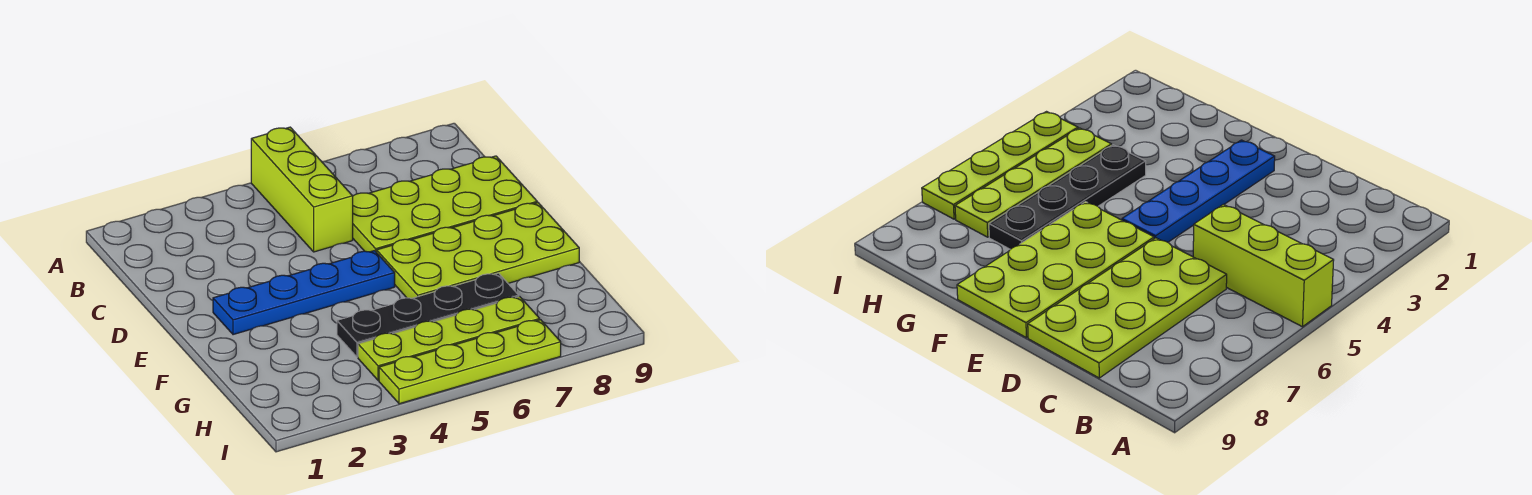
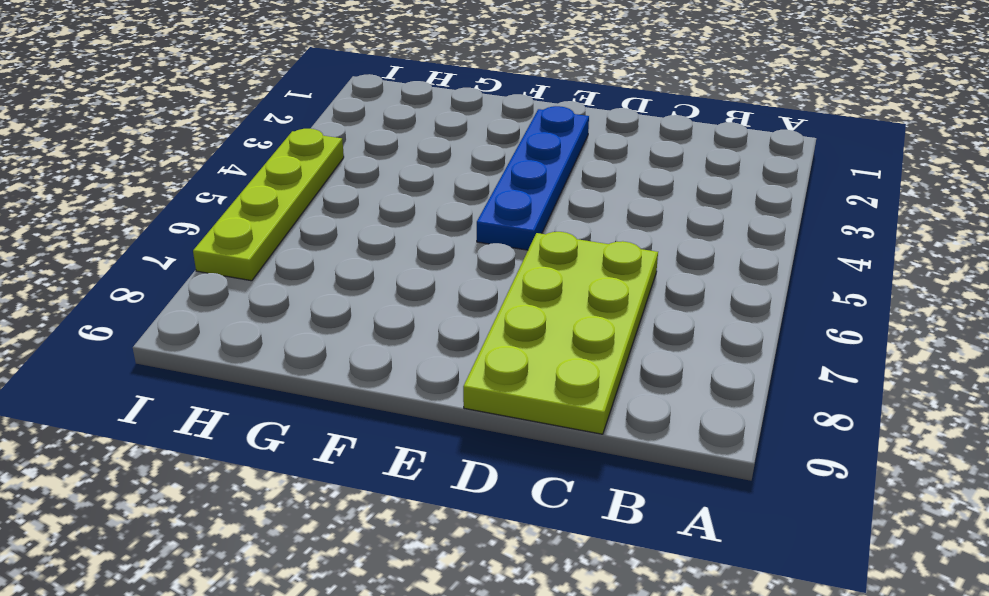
none -> lime 1x3 brick [251,127,353,252]
none -> lime 2x4 plate [377,203,579,298]

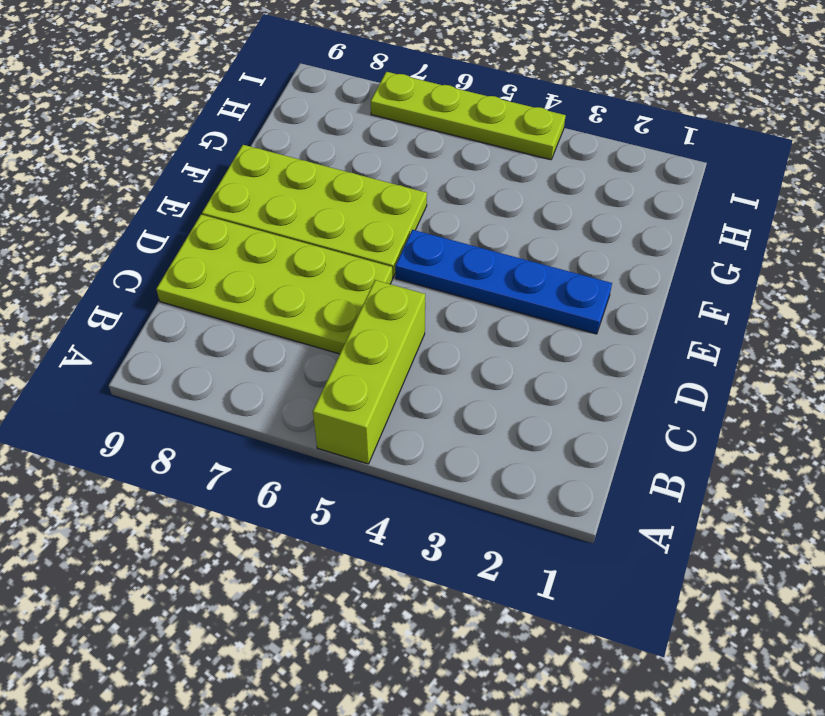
none -> black 1x4 plate [337,273,519,357]
none -> lime 1x4 plate [358,296,540,380]

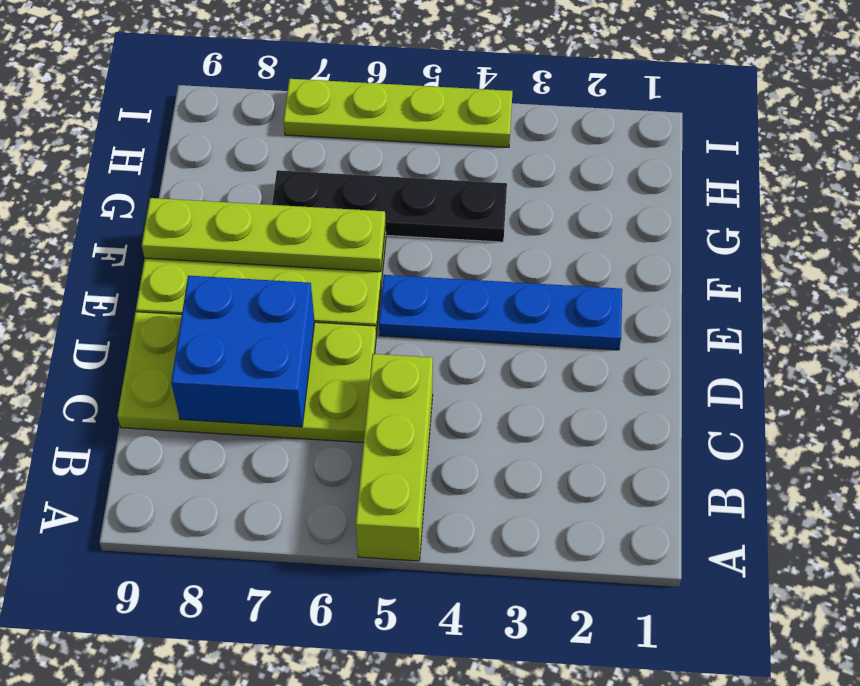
blue 2x2 brick [171,276,315,427] -> none
lime 1x4 plate [142,198,386,272] -> lime 1x4 plate moved to [358,296,540,380]

